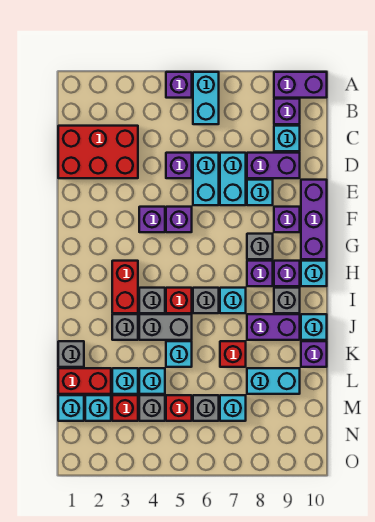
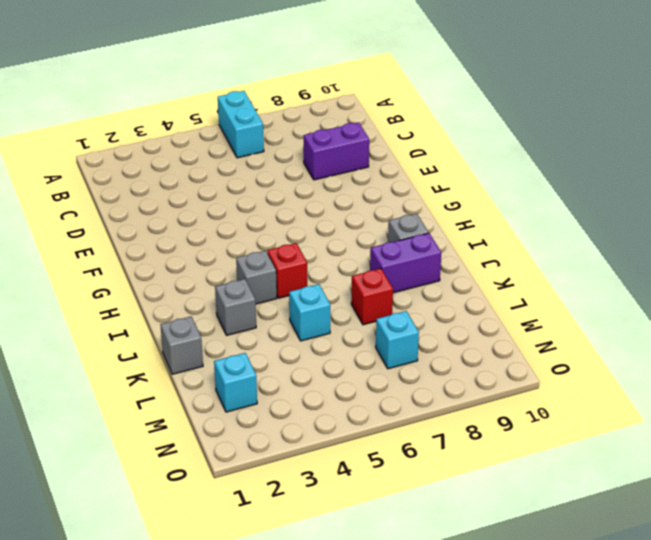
none -> purple 1x1 brick [166,72,192,98]
none -> purple 1x2 brick [274,72,327,98]
none -> purple 1x1 brick [274,99,300,124]
none -> red 2x3 brick [58,126,138,178]

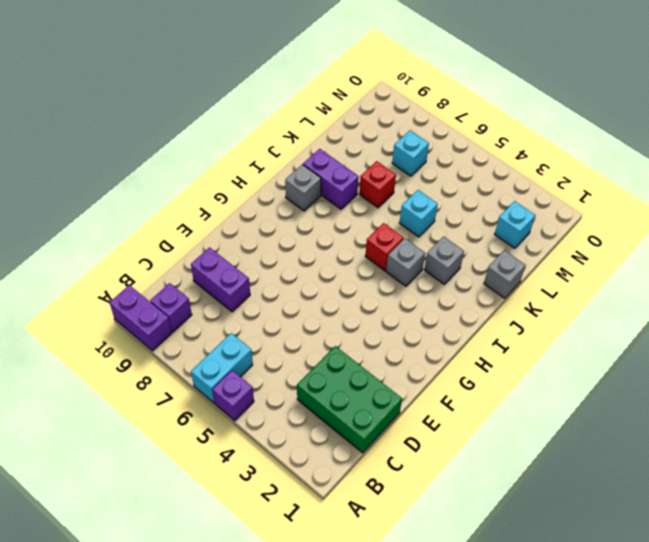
green 2x3 brick [297,346,402,453] -> red 2x3 brick [58,126,138,178]
none -> cyan 1x1 brick [274,126,300,151]
none -> purple 1x1 brick [166,153,192,178]
none -> cyan 1x2 brick [193,153,219,205]
none -> cyan 1x2 brick [220,153,246,205]

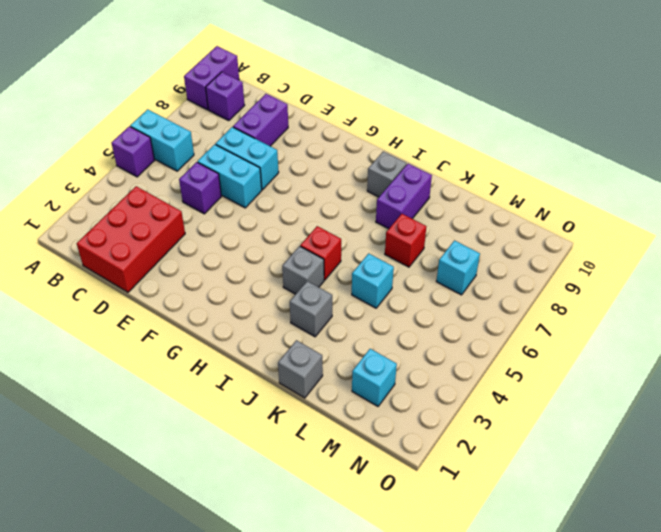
none -> cyan 1x1 brick [274,126,300,151]
none -> cyan 1x1 brick [247,180,273,205]
none -> purple 1x3 brick [301,180,327,259]
none -> purple 1x1 brick [139,207,165,232]

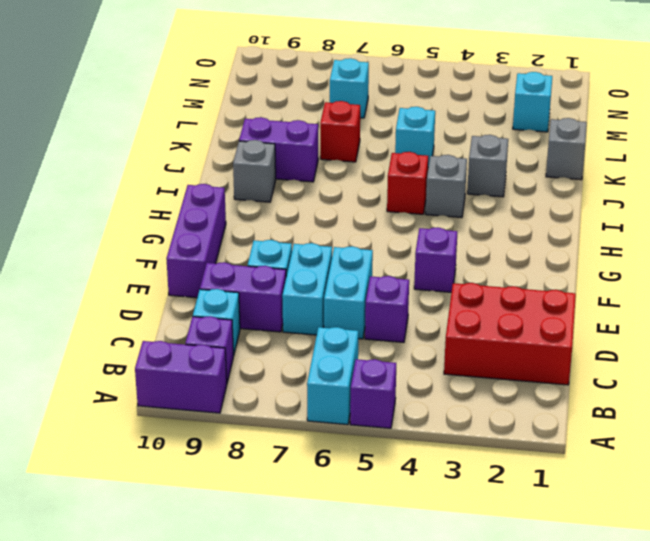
none -> purple 1x1 brick [166,207,192,232]
none -> purple 1x1 brick [274,207,300,232]
none -> grey 1x1 brick [247,234,273,259]
none -> red 1x2 brick [112,261,138,313]

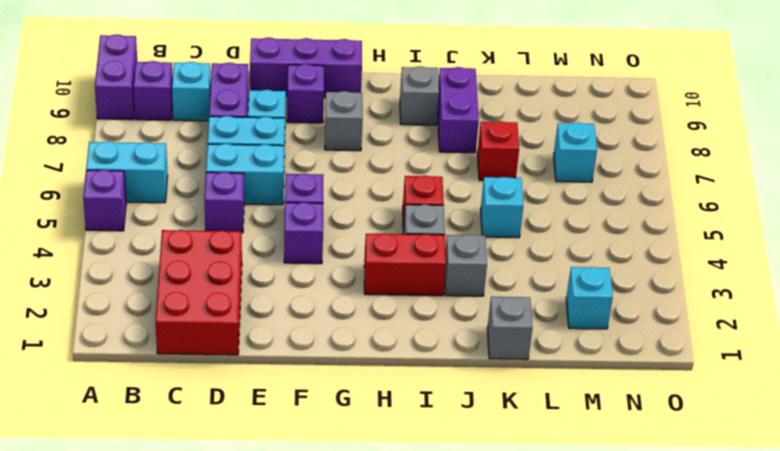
none -> purple 1x1 brick [247,261,273,286]
none -> purple 1x1 brick [274,261,300,286]
none -> cyan 1x1 brick [301,261,327,286]
none -> grey 1x1 brick [193,288,219,313]

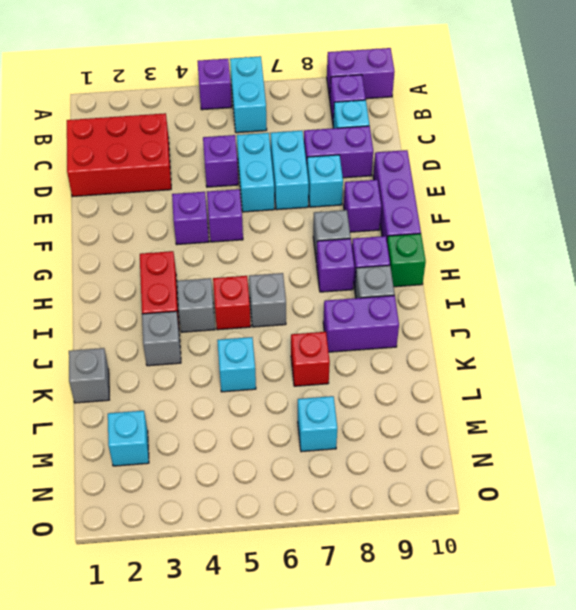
green 1x1 brick [387,234,426,287] -> cyan 1x1 brick [301,261,327,286]
none -> cyan 1x1 brick [220,288,246,313]
none -> grey 1x2 brick [139,314,192,340]
none -> cyan 1x1 brick [301,314,327,340]
none -> purple 1x1 brick [301,341,327,367]

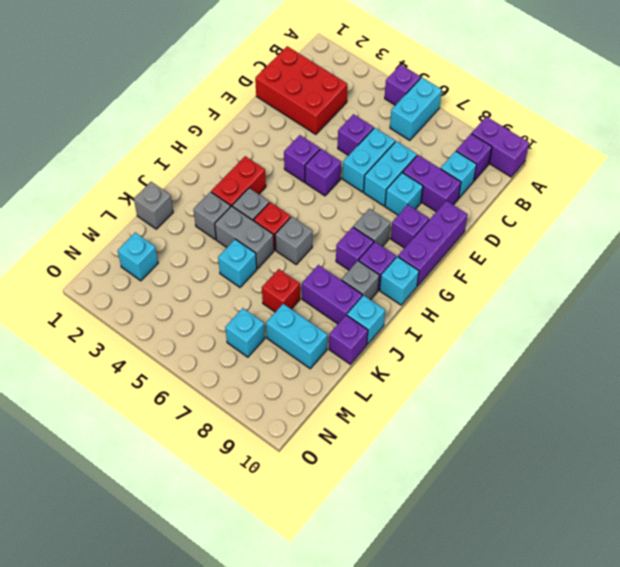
none -> cyan 1x1 brick [220,288,246,313]
none -> red 1x2 brick [58,368,111,394]
none -> cyan 1x1 brick [112,368,138,394]
none -> cyan 1x1 brick [139,368,165,394]

